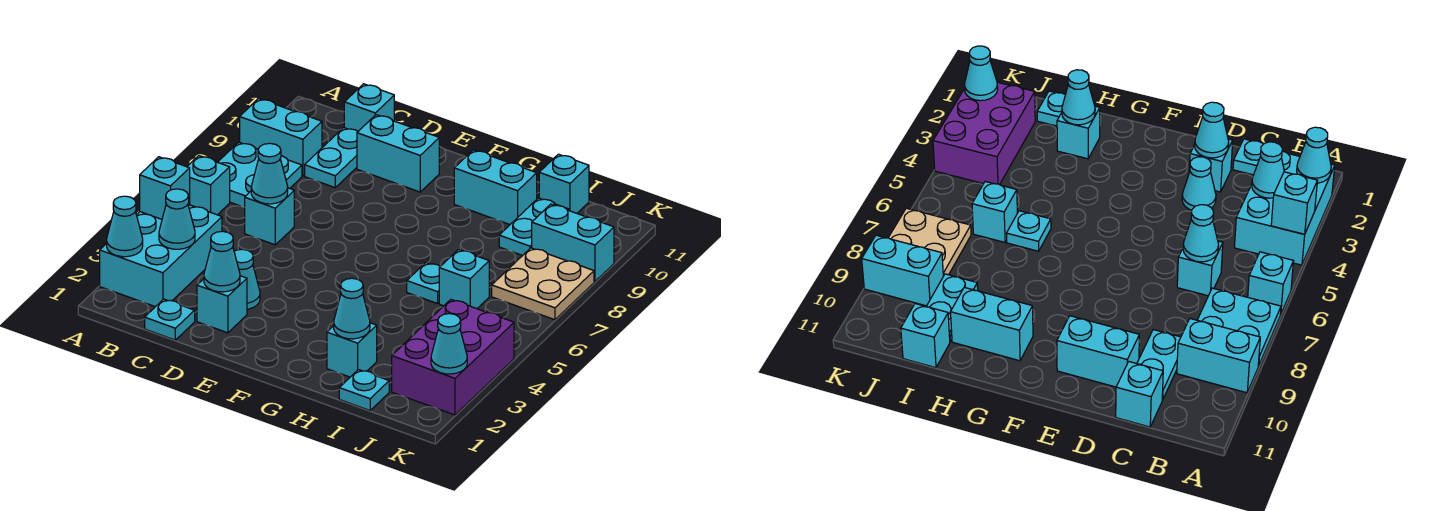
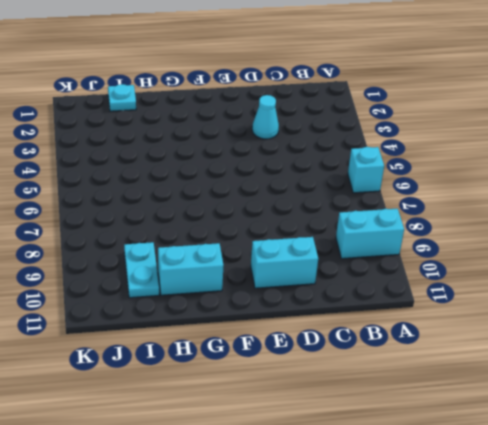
none -> cyan 2x3 brick [100,205,222,307]
none -> cyan 2x2 plate [218,142,302,208]
none -> cyan 1x1 plate [145,299,195,340]

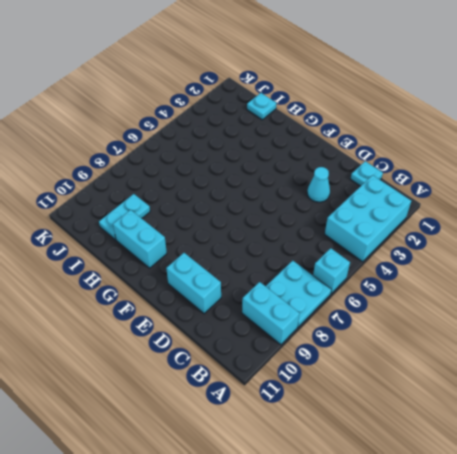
none -> cyan 1x1 brick [245,188,294,245]
none -> cyan 1x2 plate [305,128,358,188]
none -> cyan 1x1 brick [344,84,394,131]

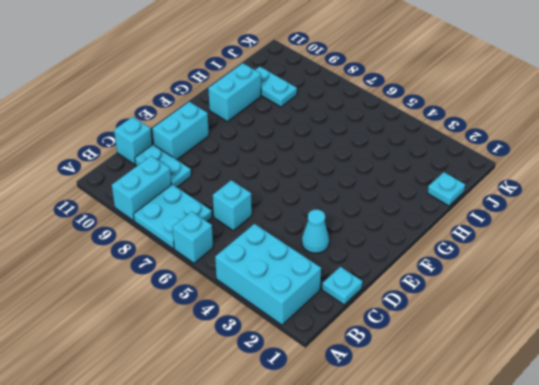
none -> cyan 1x1 brick [197,276,247,333]
none -> cyan 1x1 brick [327,323,377,377]
none -> cyan 1x1 plate [407,263,440,304]

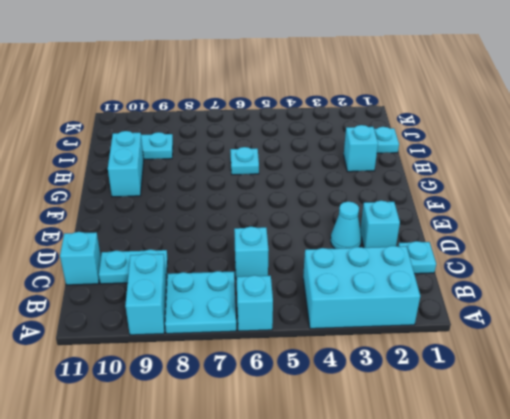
none -> cyan 1x2 brick [357,115,439,192]
none -> cyan 1x1 brick [439,250,489,309]
none -> cyan 1x1 brick [539,154,589,213]

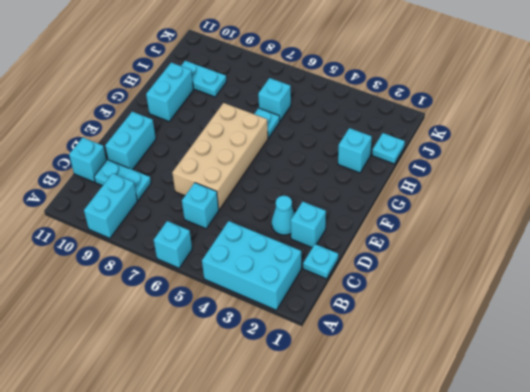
tan 2x4 brick [172,103,268,210] -> none
none -> cyan 2x2 plate [218,142,302,208]
none -> cyan 1x1 brick [539,154,589,213]
none -> purple 2x3 brick [392,300,514,415]

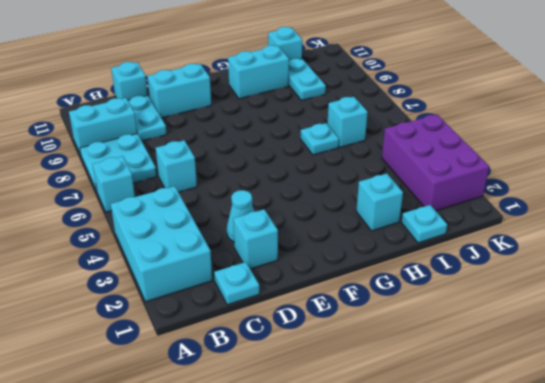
none -> tan 2x2 plate [492,248,594,320]
none -> cyan 1x2 brick [532,204,614,282]
none -> cyan 1x1 cone [107,196,143,257]

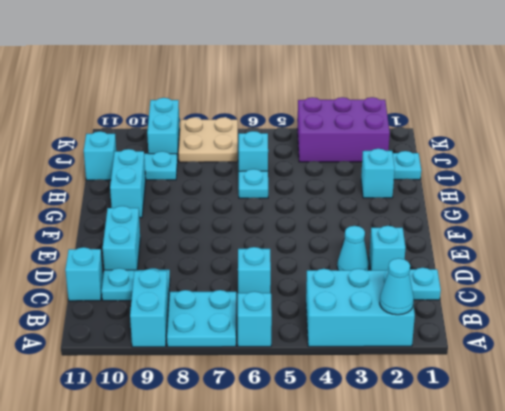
none -> cyan 1x1 brick [140,157,190,219]
none -> cyan 1x1 cone [159,189,195,249]
none -> cyan 1x1 cone [251,143,288,204]

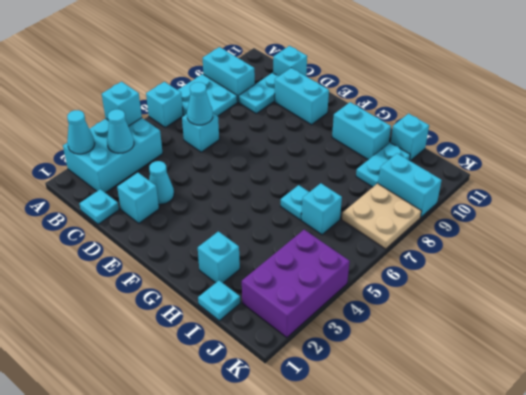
none -> cyan 1x1 cone [204,231,240,292]
none -> cyan 1x1 cone [334,278,370,339]
none -> cyan 1x1 cone [431,314,467,374]

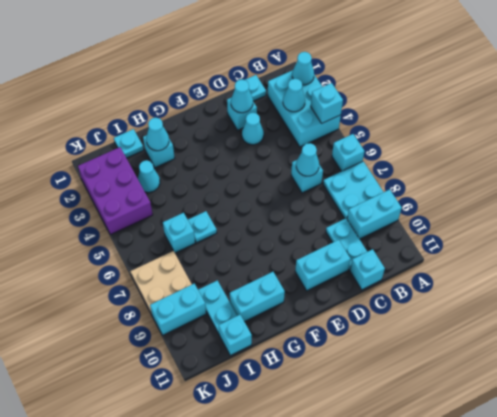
cyan 1x1 cone [138,160,160,192] -> cyan 1x1 cone moved to [431,314,467,374]

